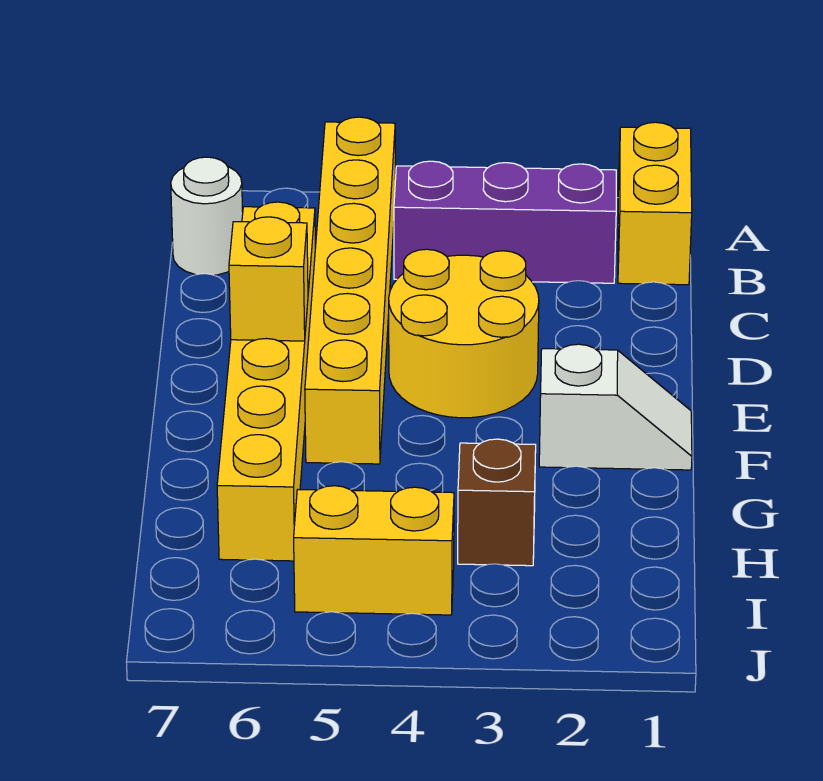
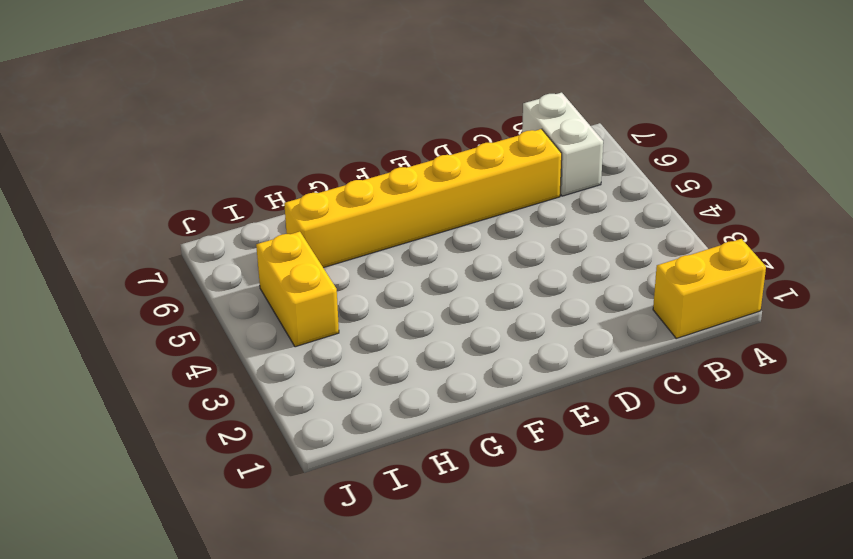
white 1x2 brick [522,93,603,196] -> white 1x1 round brick [171,157,243,275]
none -> yellow 1x6 brick [305,117,395,464]
none -> purple 1x3 brick [394,161,616,283]

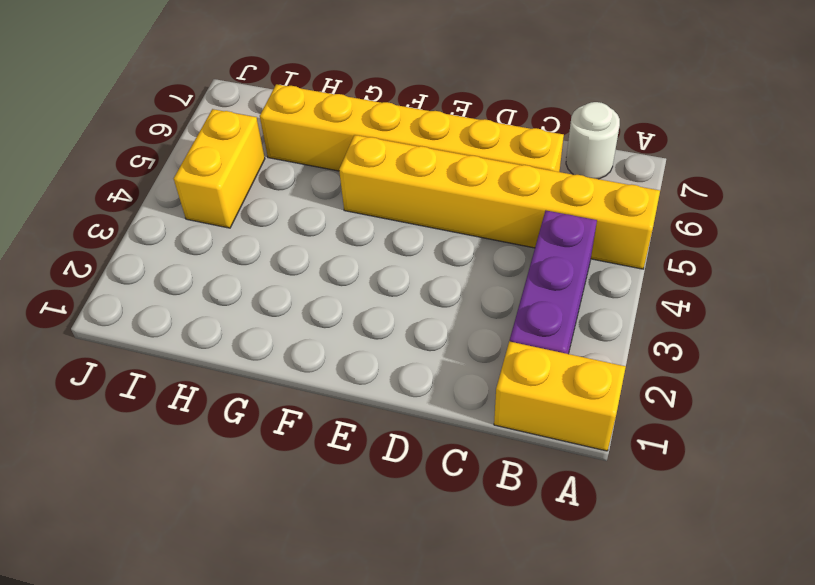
none -> yellow 2x2 round brick [389,249,539,418]
none -> white 1x2 slope [539,344,692,470]

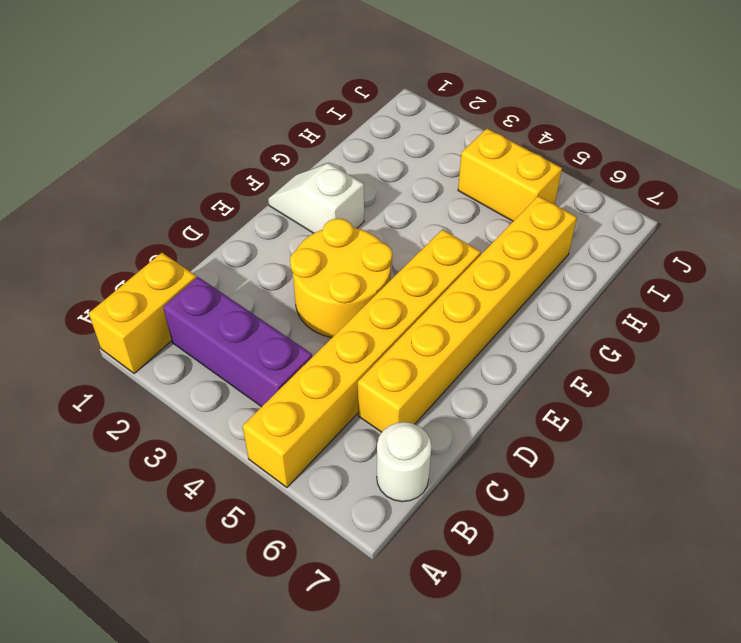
none -> brown 1x1 brick [458,439,536,566]
none -> yellow 1x1 brick [229,217,308,341]

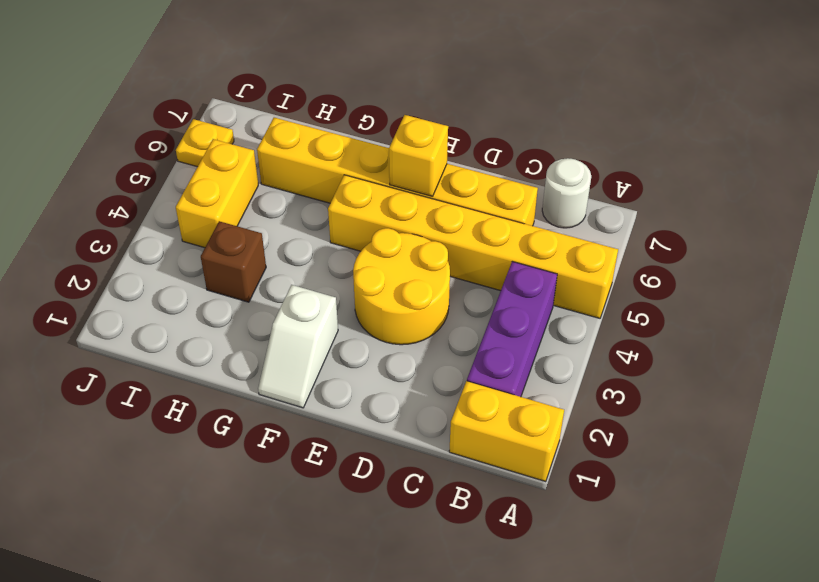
yellow 1x1 plate [176,119,234,167] -> none

